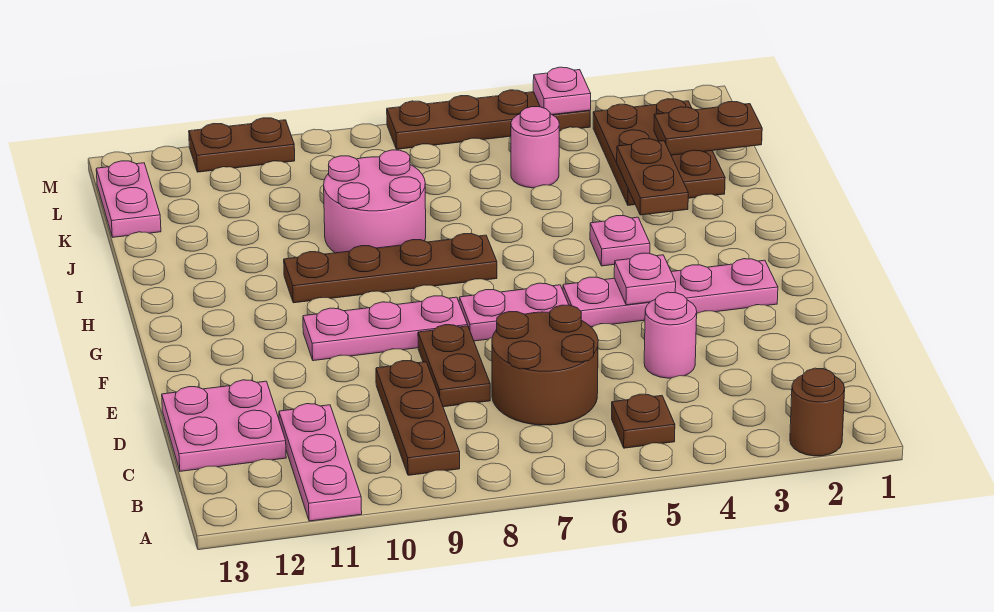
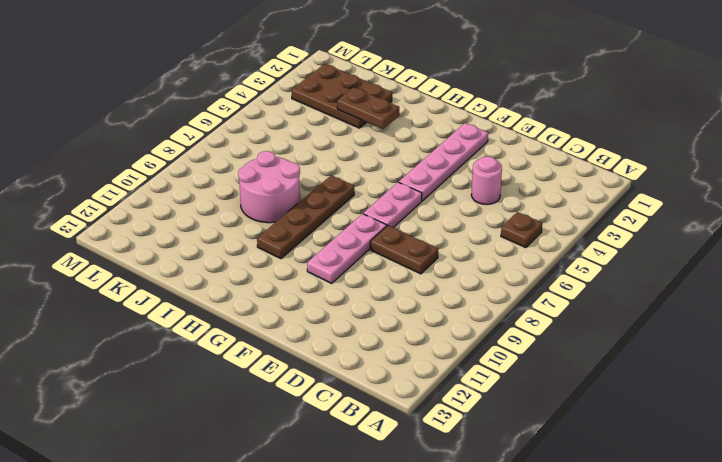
none -> brown 1x1 round brick [790,368,845,456]
none -> pink 1x3 plate [279,404,362,521]
none -> brown 1x3 plate [376,361,460,475]

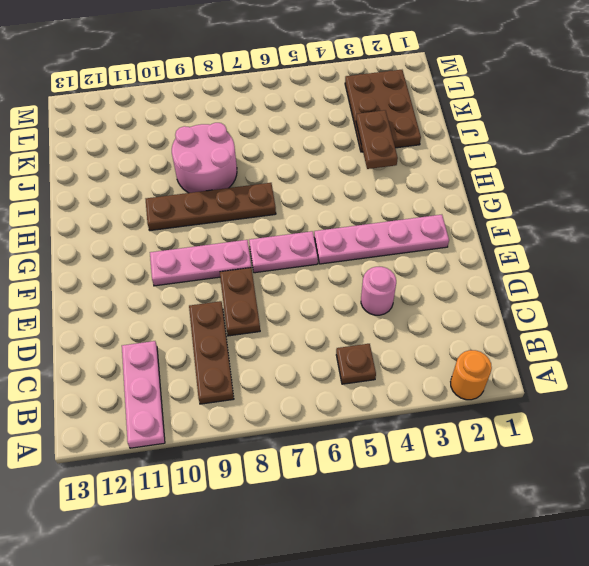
orange 1x1 round brick [451,350,492,400] -> brown 1x1 round brick [790,368,845,456]
none -> brown 2x2 round brick [492,305,598,425]
none -> pink 2x2 plate [162,380,286,471]
none -> pink 1x1 plate [590,216,650,266]

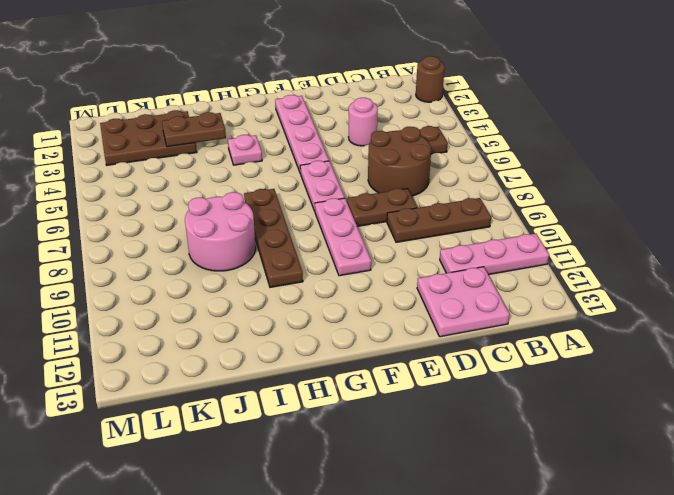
none -> pink 1x1 round brick [511,107,559,188]
none -> pink 1x2 plate [96,161,161,237]
none -> brown 1x4 plate [387,90,590,149]

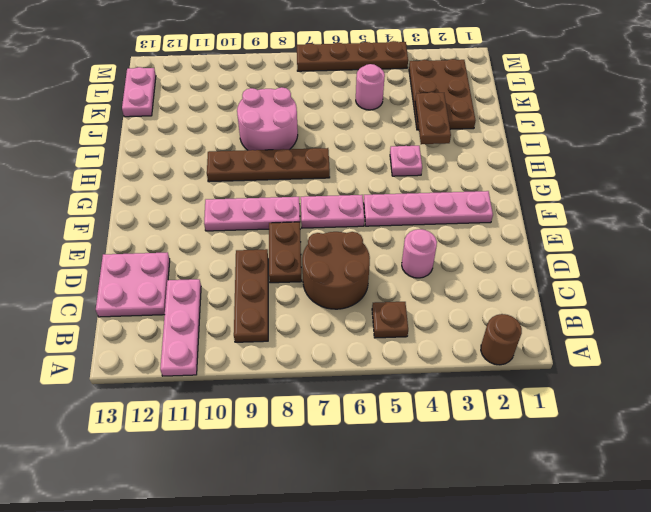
none -> brown 1x2 plate [189,118,295,172]
none -> pink 1x1 plate [614,253,676,305]
none -> brown 1x2 plate [654,102,762,155]

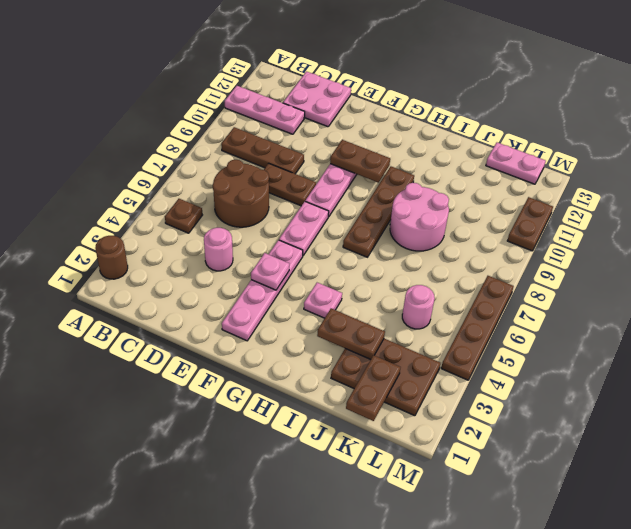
brown 1x2 plate [330,140,390,182] -> none
none -> pink 1x1 plate [533,67,591,114]

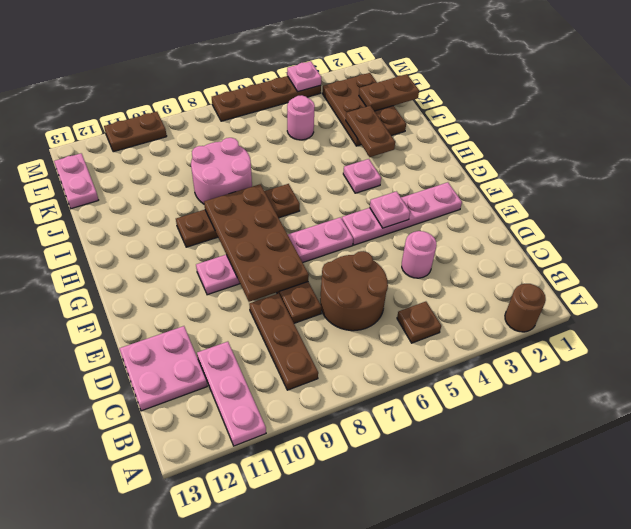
brown 2x4 plate [204,184,309,302] -> none

